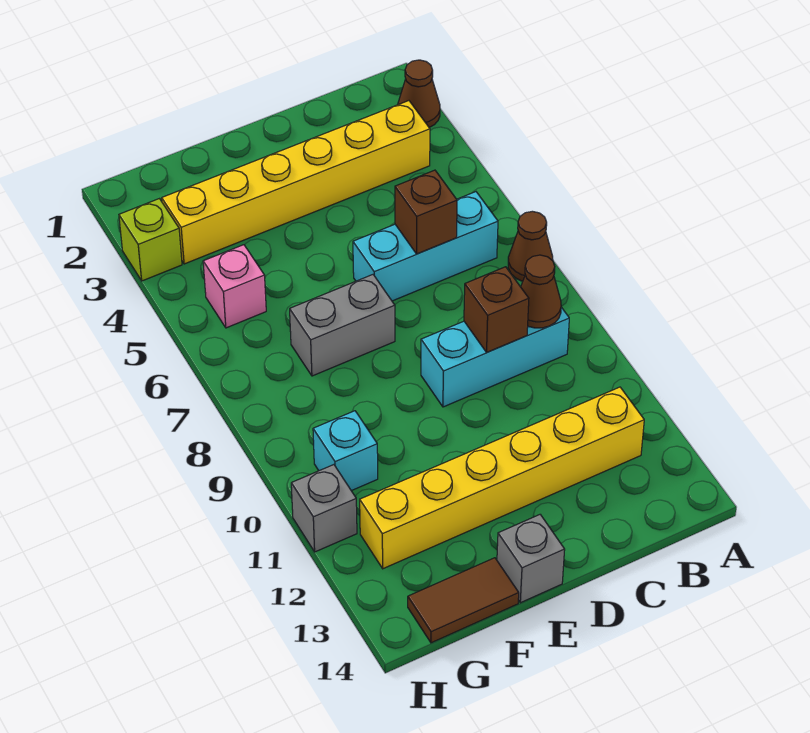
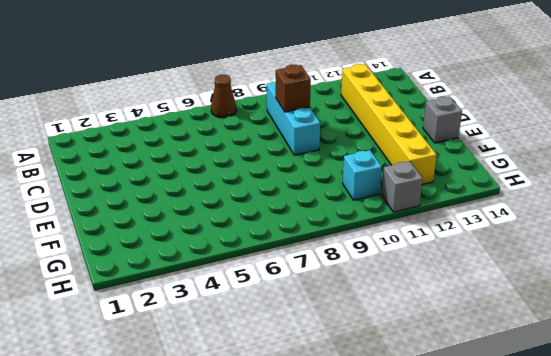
none -> brown 1x1 cone [398,60,440,127]
none -> yellow 1x6 brick [162,101,430,264]
none -> cyan 1x3 brick [353,192,498,301]

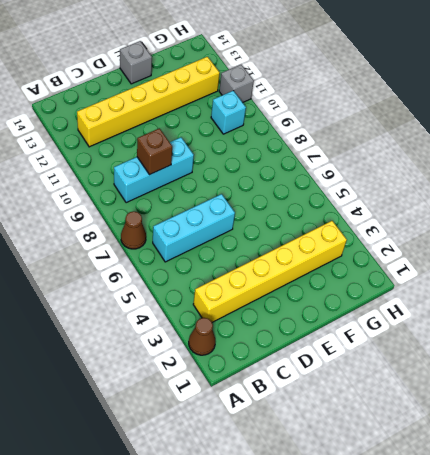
none -> grey 1x2 brick [290,275,395,376]
none -> brown 1x2 tile [408,558,519,643]
none -> pink 1x1 brick [203,245,266,328]

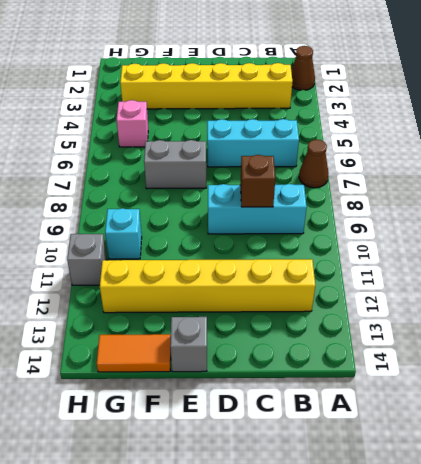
orange 1x2 tile [97,334,171,372] -> brown 1x2 tile [408,558,519,643]
none -> lime 1x1 brick [119,199,182,281]
none -> brown 1x1 cone [521,255,561,328]
none -> brown 1x1 brick [395,170,457,254]

